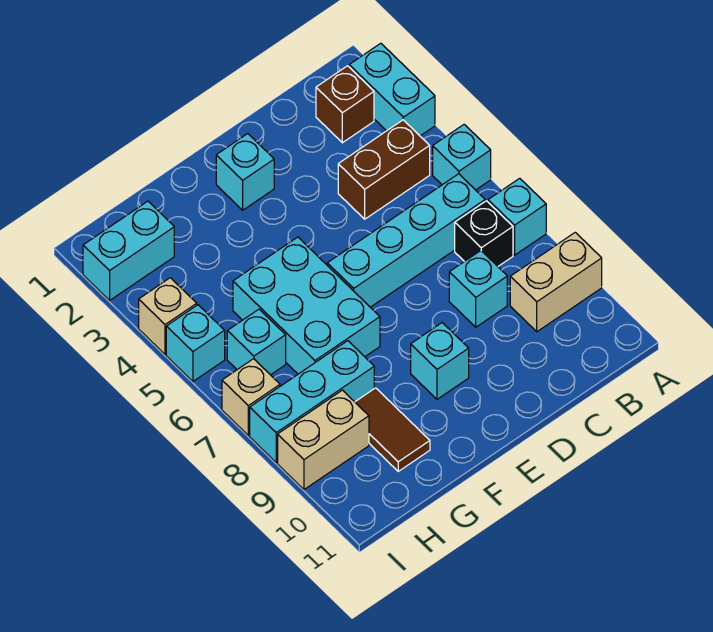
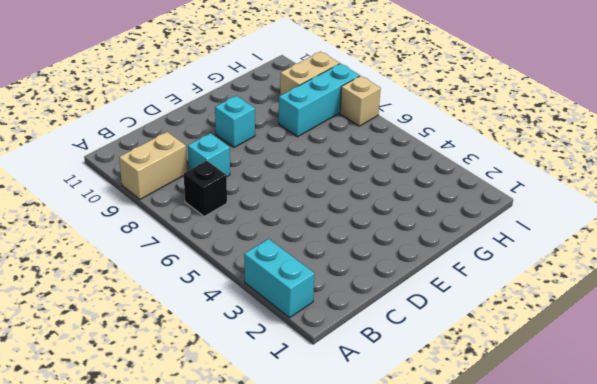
none -> cyan 1x1 brick [433,124,491,190]
none -> cyan 1x1 brick [488,178,546,255]
none -> brown 1x1 brick [316,66,374,143]

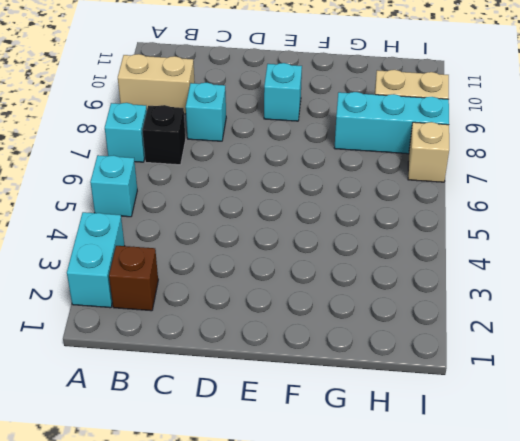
none -> brown 1x2 brick [338,120,430,219]
none -> cyan 1x4 brick [327,174,485,307]
none -> cyan 1x1 brick [216,134,274,210]

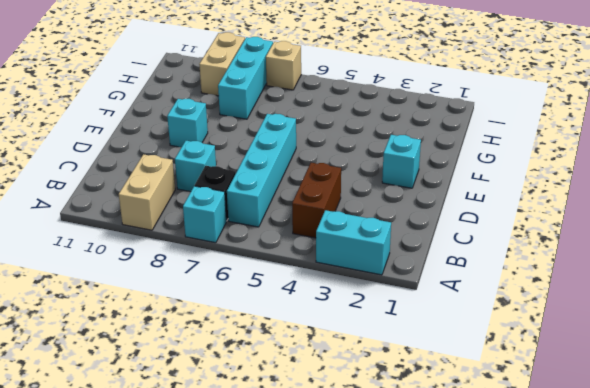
none -> cyan 1x1 brick [433,124,491,190]
none -> brown 1x1 brick [316,66,374,143]
none -> cyan 2x3 brick [233,237,380,374]

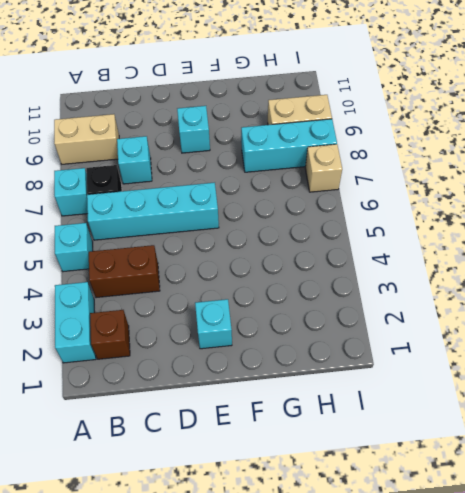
none -> cyan 2x3 brick [233,237,380,374]
none -> brown 1x2 tile [355,388,430,471]
none -> cyan 1x2 brick [83,201,174,300]

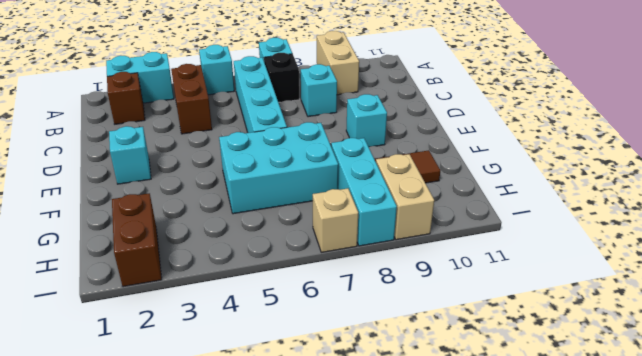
brown 1x2 brick [112,193,162,287] -> cyan 1x2 brick [83,201,174,300]
none -> cyan 1x1 brick [227,309,286,375]
none -> tan 1x1 brick [139,278,197,355]
none -> cyan 1x1 brick [166,305,225,381]

